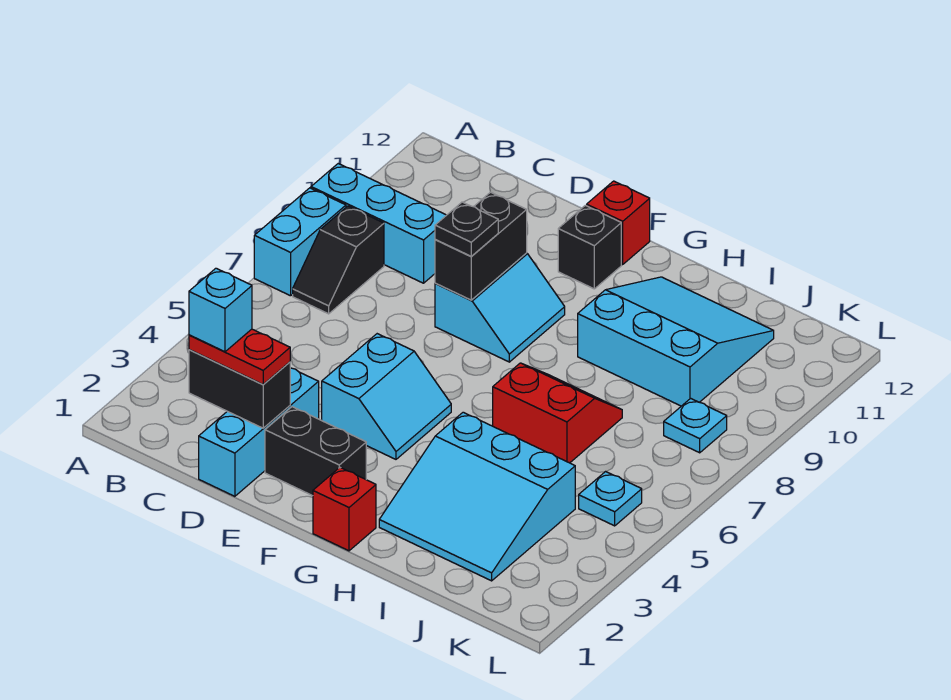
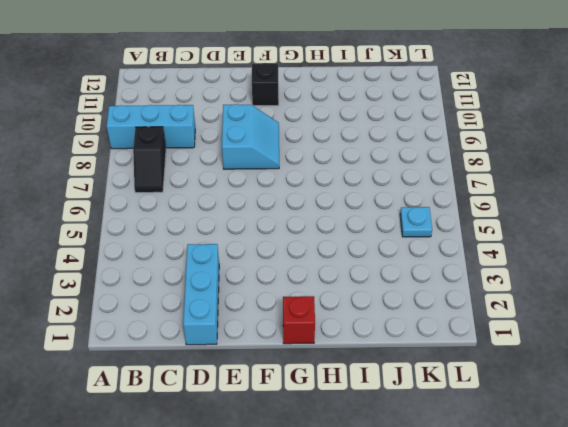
none -> cyan 1x2 brick [254,188,346,296]
none -> black 1x2 brick [265,407,366,496]
none -> cyan 2x2 slope [322,334,451,459]

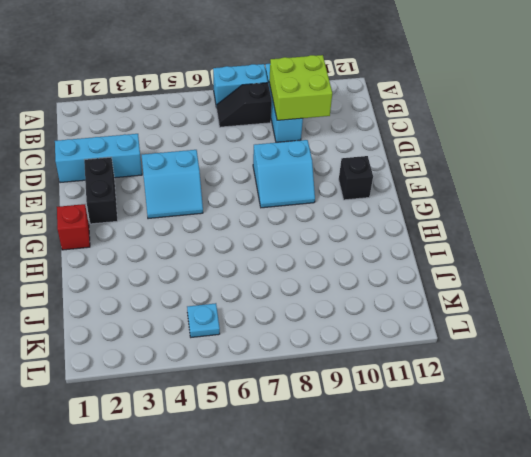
lime 2x2 brick [269,55,332,120] -> none
none -> red 1x1 brick [587,181,650,264]
none -> cyan 3x3 slope [379,412,575,581]
none -> red 2x2 slope [493,363,622,463]

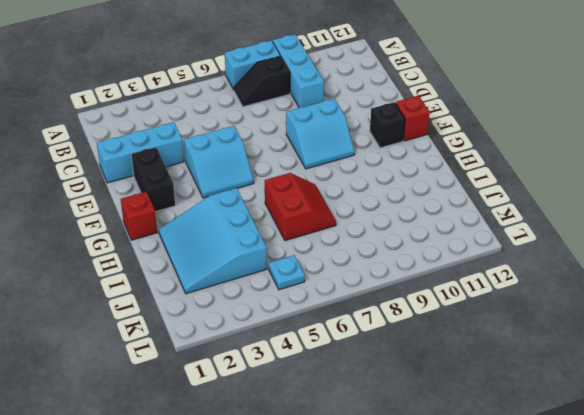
none -> cyan 3x3 slope [578,277,774,406]
none -> cyan 1x1 plate [664,398,727,453]
none -> black 1x2 brick [189,350,290,428]

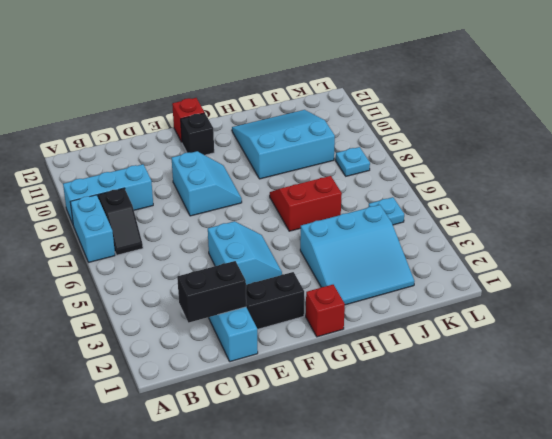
none -> black 1x2 brick [435,192,527,300]
none -> red 1x2 plate [189,329,290,384]
none -> black 1x1 plate [435,202,498,256]

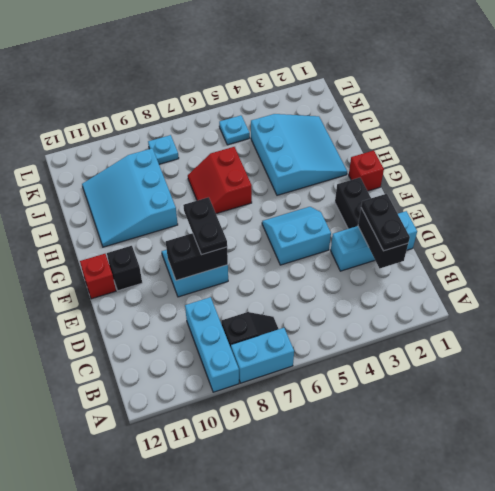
black 1x2 plate [361,194,410,251] -> red 1x2 plate [189,329,290,384]
black 1x2 plate [183,197,227,255] -> black 1x1 plate [435,202,498,256]
none -> cyan 1x1 brick [189,268,252,352]

